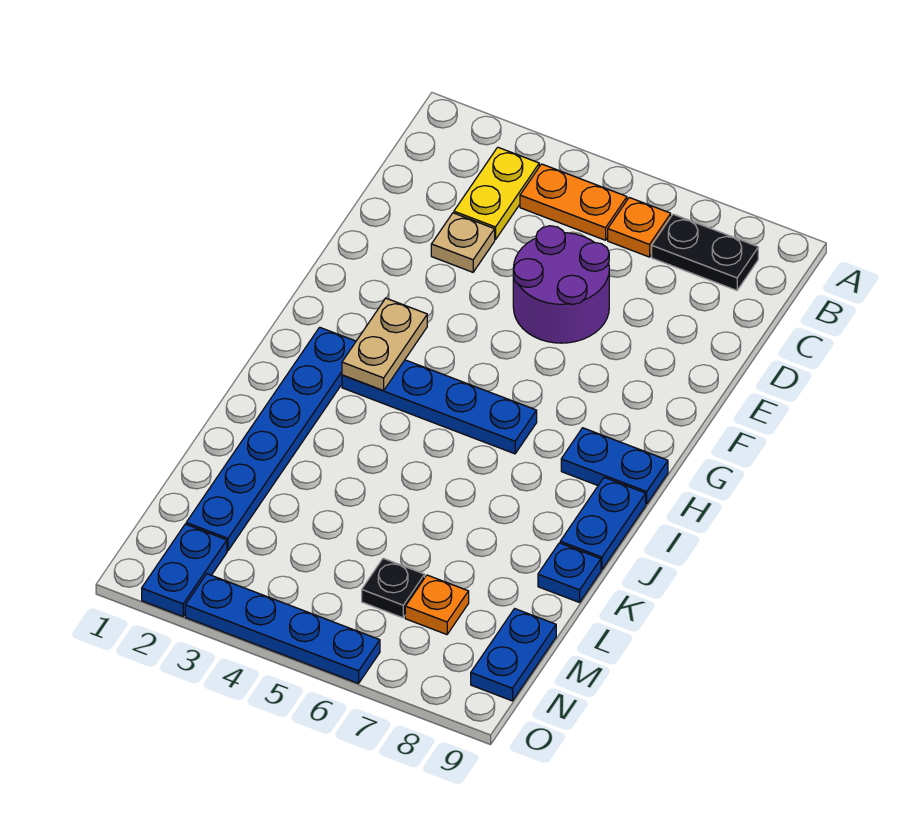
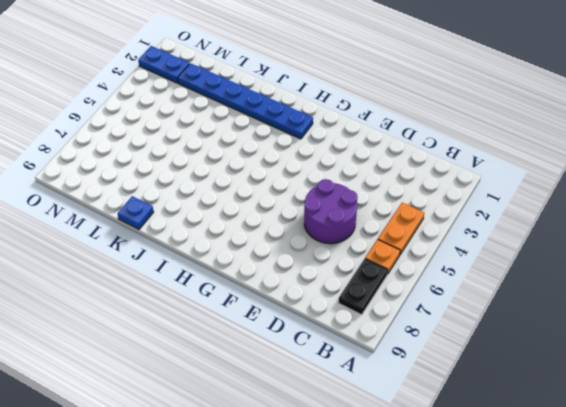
none -> yellow 1x2 plate [454,147,539,240]
none -> tan 1x1 plate [431,213,495,272]
none -> blue 1x4 plate [342,360,537,454]

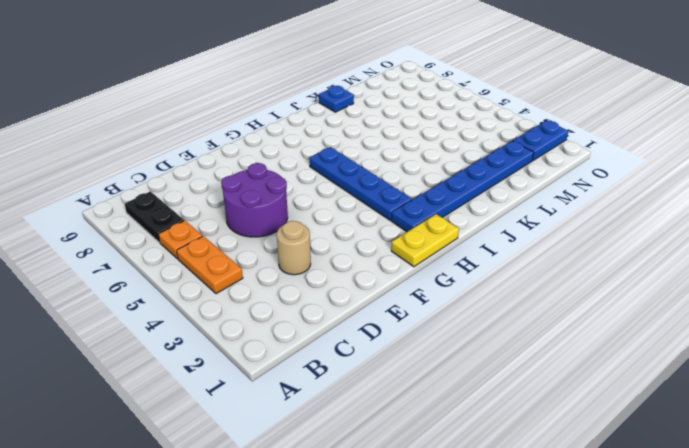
tan 1x1 round brick [277,221,311,275] -> tan 1x1 plate [431,213,495,272]
yellow 1x2 plate [391,214,459,267] -> yellow 1x2 plate moved to [454,147,539,240]
none -> blue 1x2 plate [561,428,668,504]
none -> blue 1x2 plate [560,477,646,570]
none -> black 1x1 plate [362,558,425,618]

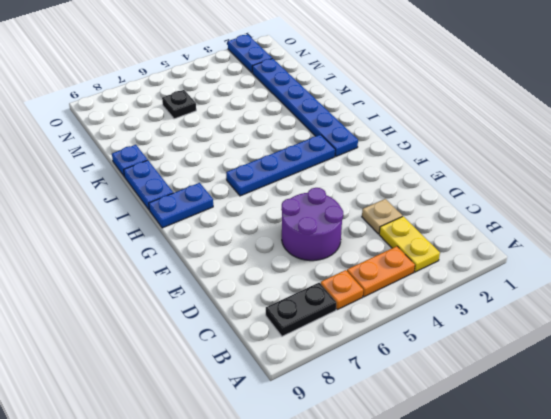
none -> orange 1x1 plate [405,575,469,635]
none -> blue 1x2 plate [471,609,556,701]
none -> blue 1x4 plate [185,574,380,683]

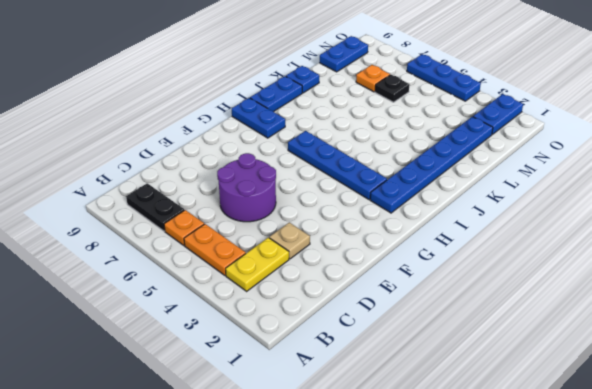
blue 1x3 plate [407,54,481,101] -> blue 1x4 plate [185,574,380,683]
none -> tan 1x2 plate [342,298,427,391]

